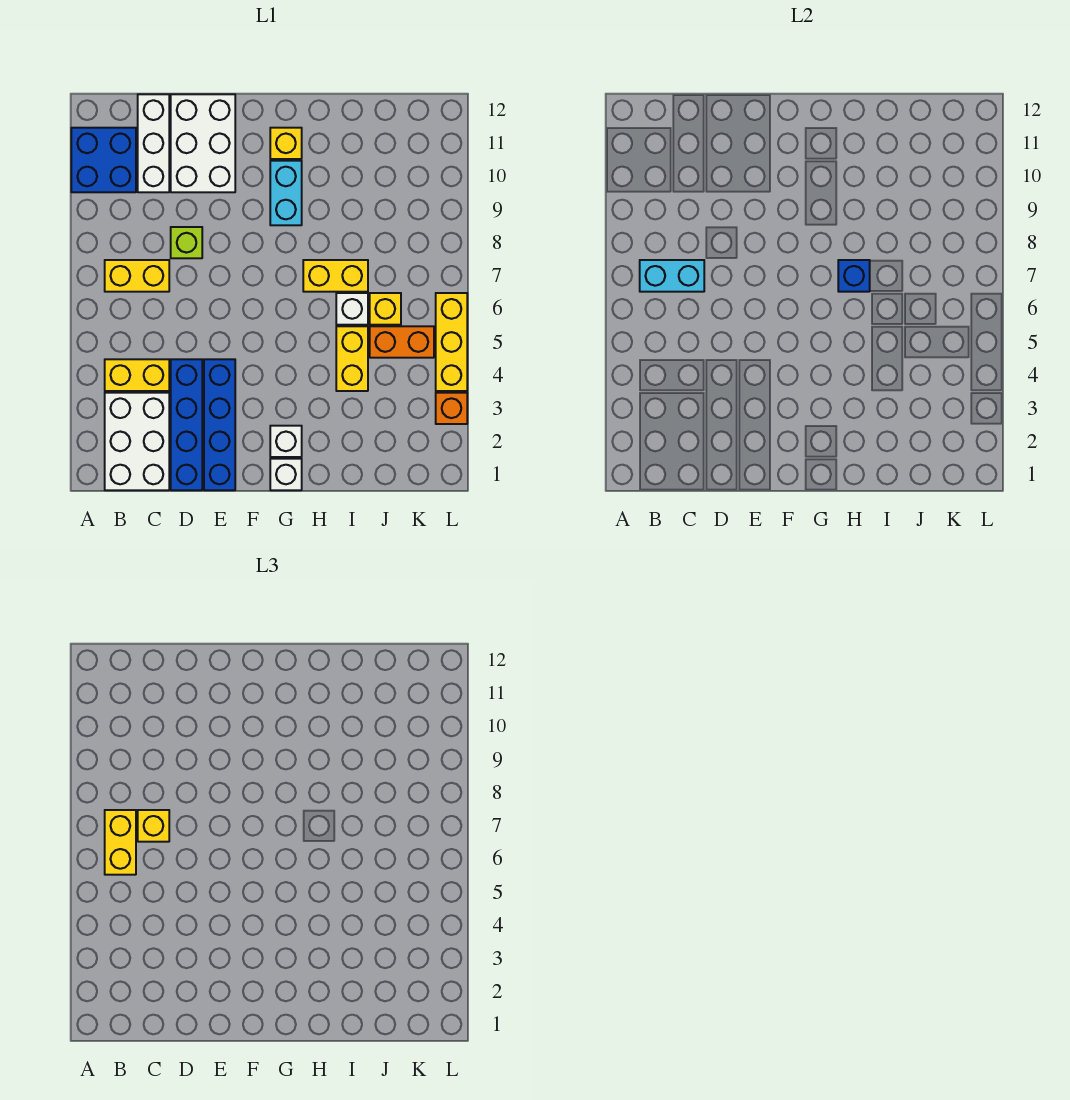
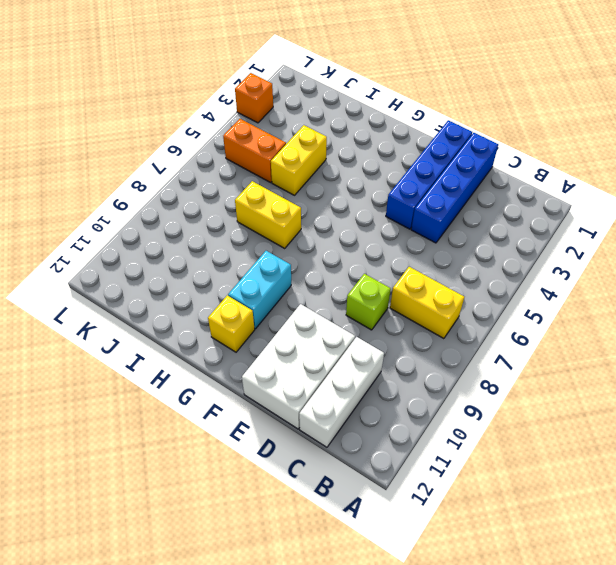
none -> blue 2x2 brick [71,128,136,192]
none -> white 2x3 brick [105,393,169,490]
none -> yellow 1x2 brick [105,359,169,391]

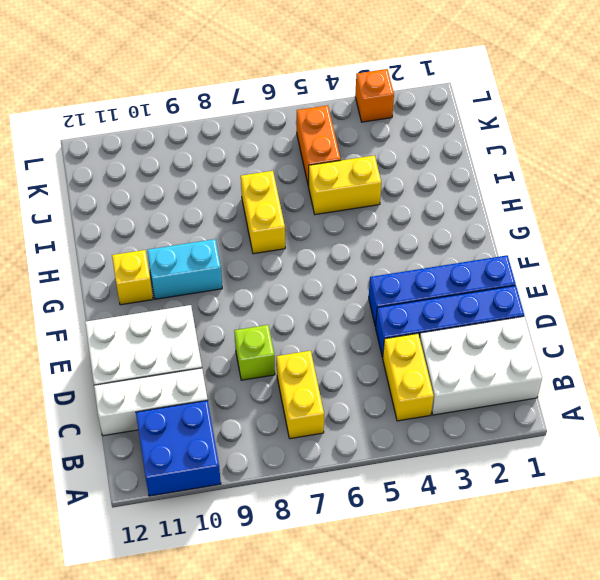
none -> white 1x1 brick [270,459,302,490]
none -> white 1x1 brick [270,426,302,457]
none -> white 1x1 brick [336,293,368,325]

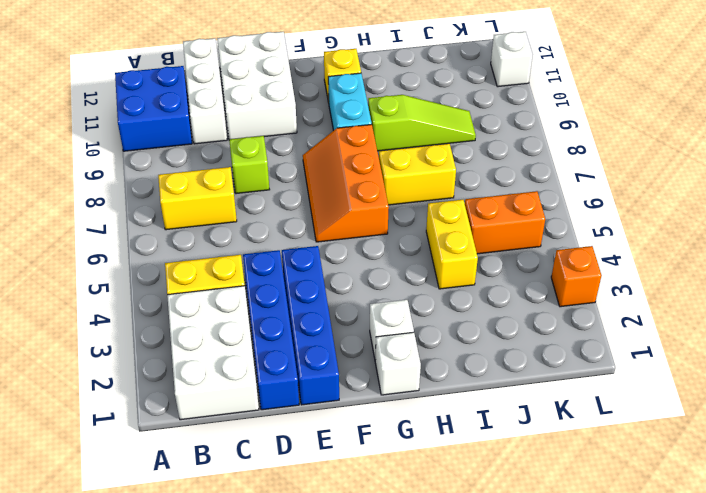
orange 2x3 slope [303,124,389,242] -> none
lime 1x3 slope [368,95,476,151] -> none
white 1x1 brick [491,32,533,87] -> white 1x1 brick moved to [336,293,368,325]
none -> yellow 1x1 brick [370,293,401,325]
none -> yellow 1x3 brick [436,293,467,391]
none -> cyan 1x2 brick [640,260,704,292]

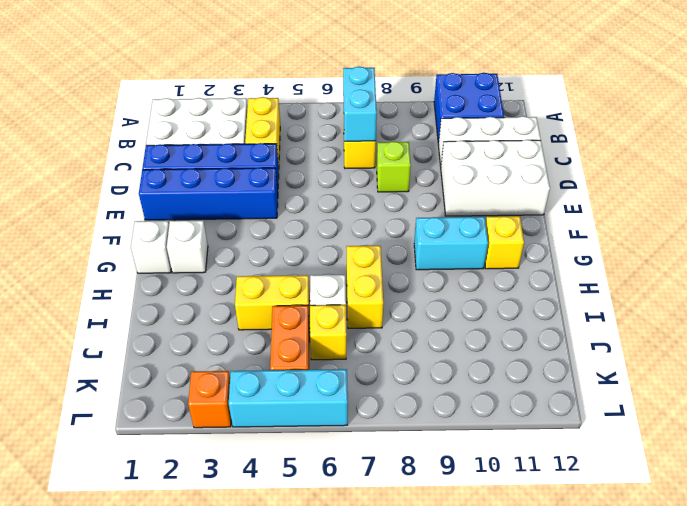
cyan 1x3 brick [229,369,348,427] -> yellow 1x3 brick [436,293,467,391]
none -> blue 1x1 brick [838,260,870,292]
none -> yellow 1x2 brick [105,810,136,875]
none -> yellow 1x1 brick [138,810,169,842]

